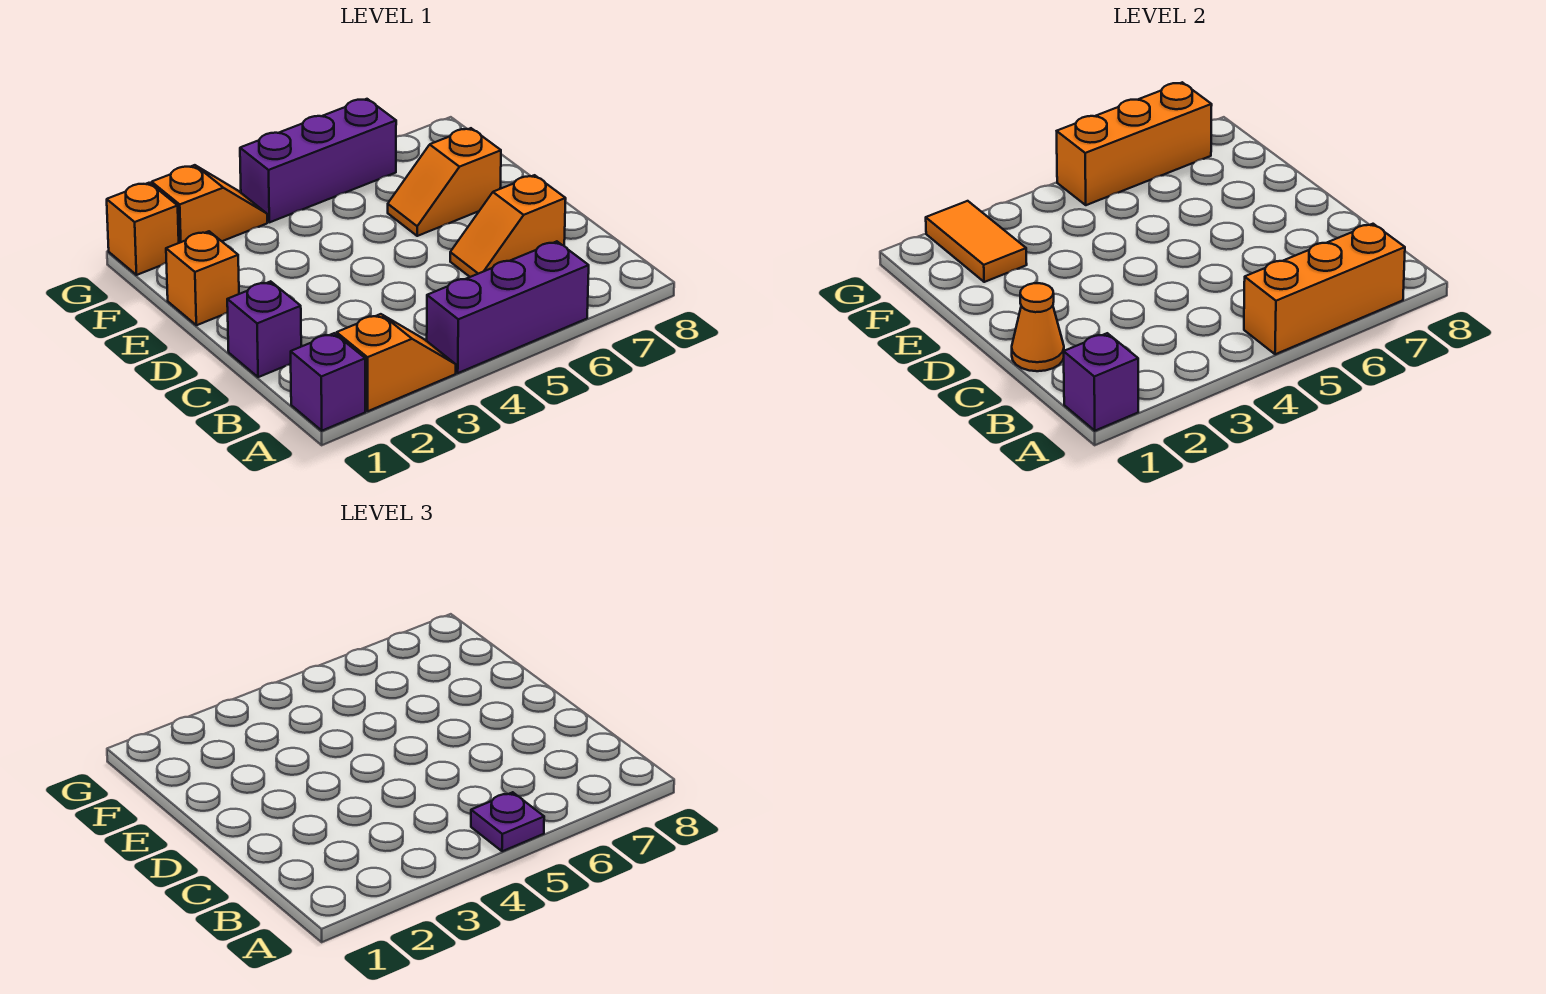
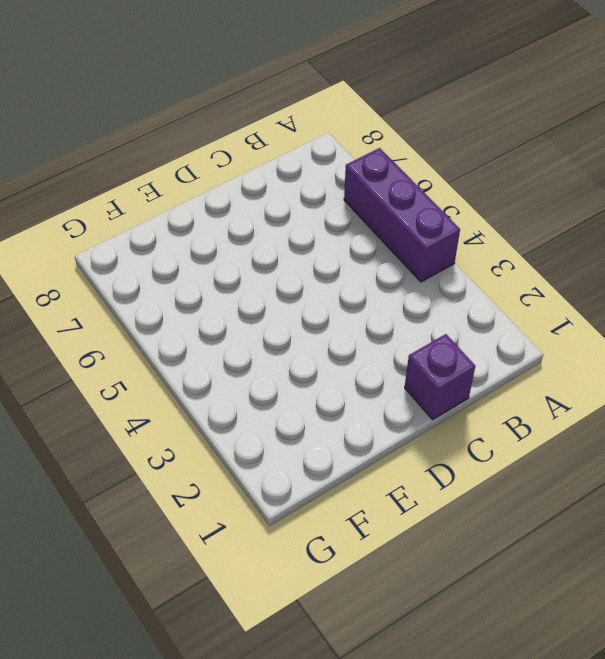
none -> purple 1x1 brick [291,333,365,431]
none -> orange 1x2 slope [337,314,456,411]
none -> orange 1x2 slope [450,175,566,277]

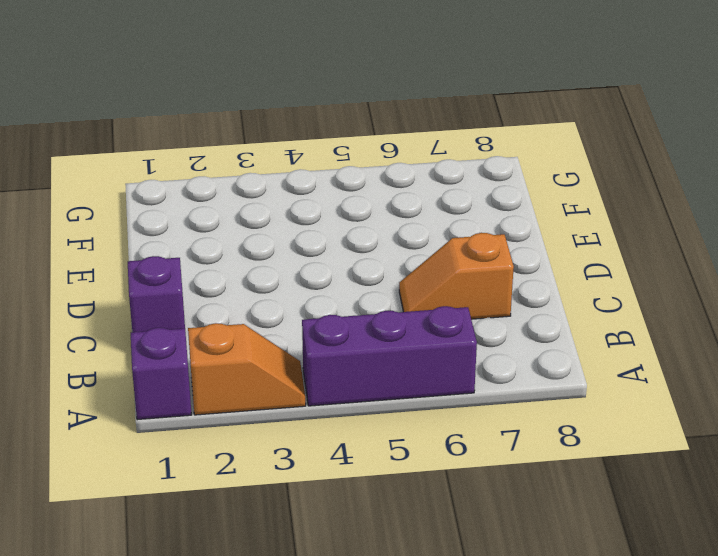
none -> orange 1x1 brick [166,231,239,325]
none -> orange 1x2 slope [388,128,501,236]
none -> orange 1x1 brick [107,183,179,275]

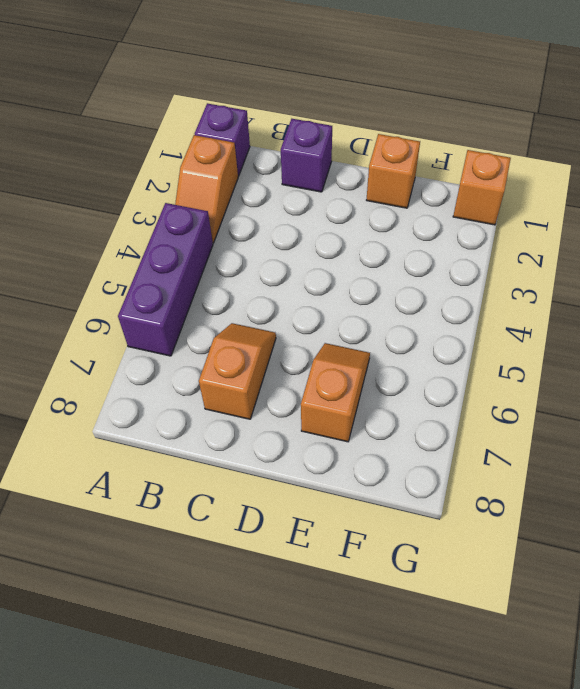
none -> orange 1x2 slope [152,165,267,243]
none -> purple 1x3 brick [240,99,396,222]
none -> purple 1x1 brick [1064,333,1138,431]

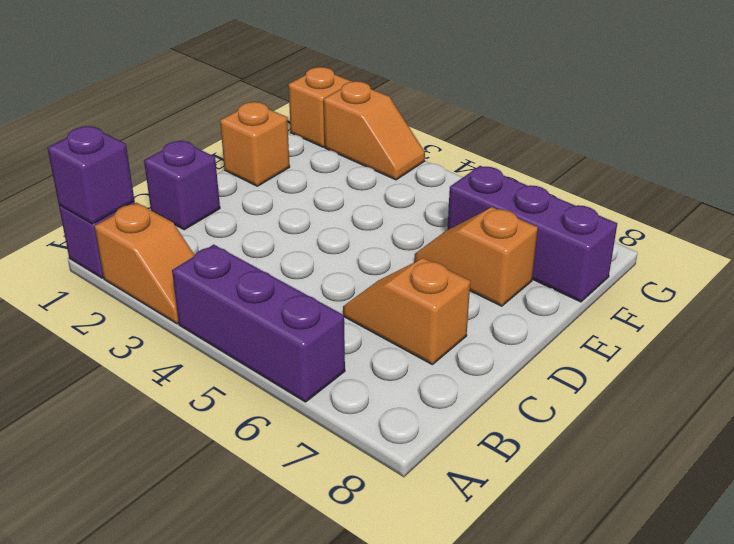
purple 1x3 brick [447,166,617,302] -> purple 1x3 brick moved to [240,99,396,222]
none -> orange 1x3 brick [1244,224,1405,354]
none -> orange 1x1 cone [1012,283,1064,371]
none -> orange 1x2 tile [926,201,1027,282]

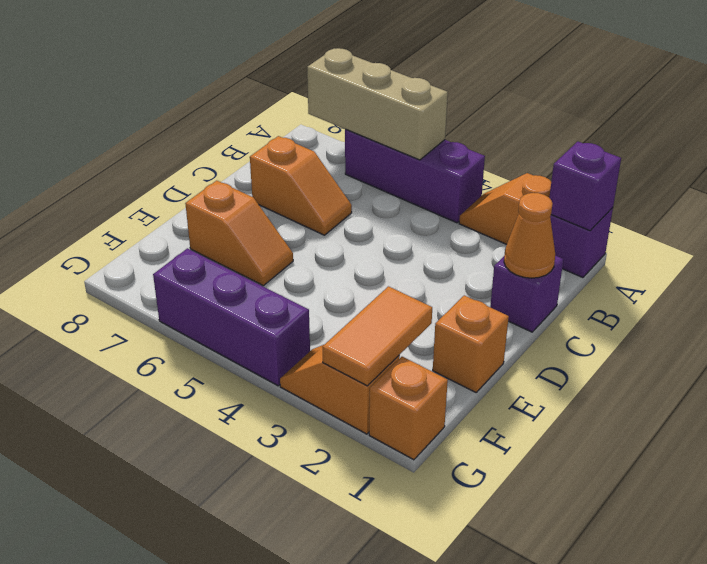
tan 1x3 brick [307,48,448,160] -> orange 1x3 brick [1244,224,1405,354]
none -> orange 1x3 brick [1057,82,1212,205]
none -> purple 1x1 plate [471,792,544,851]

